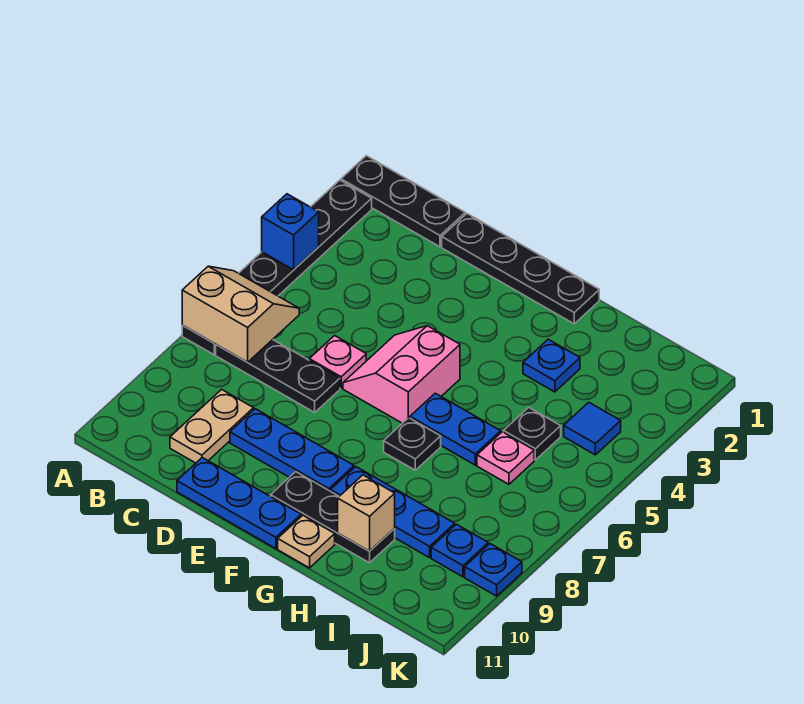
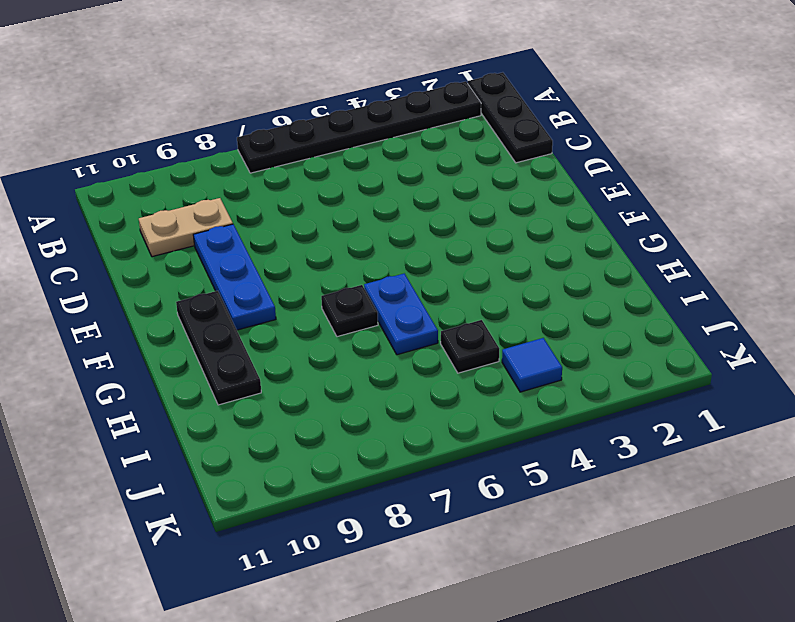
none -> black 1x3 plate [216,340,340,412]
none -> black 1x4 plate [442,214,599,324]
none -> pink 1x1 plate [309,336,366,388]

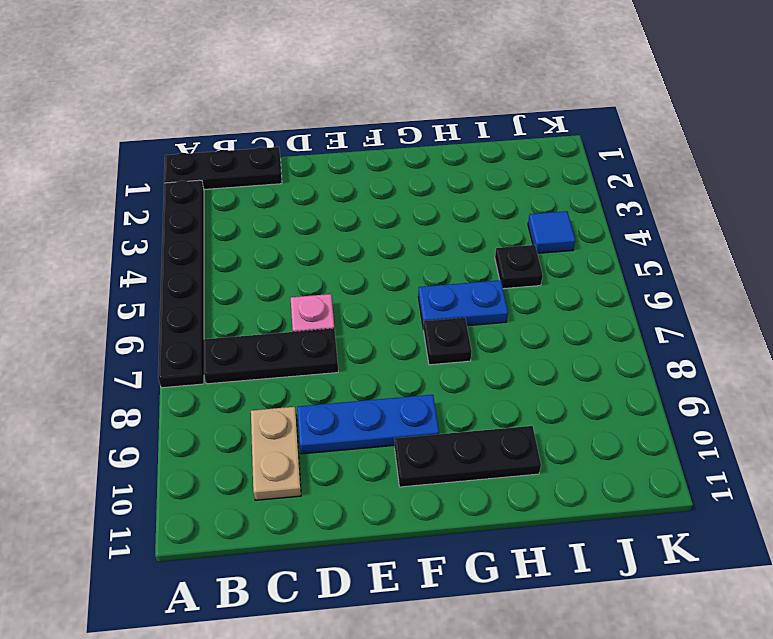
none -> black 1x4 plate [442,214,599,324]
none -> blue 1x3 plate [177,458,301,549]
none -> pink 2x2 slope [343,326,460,423]

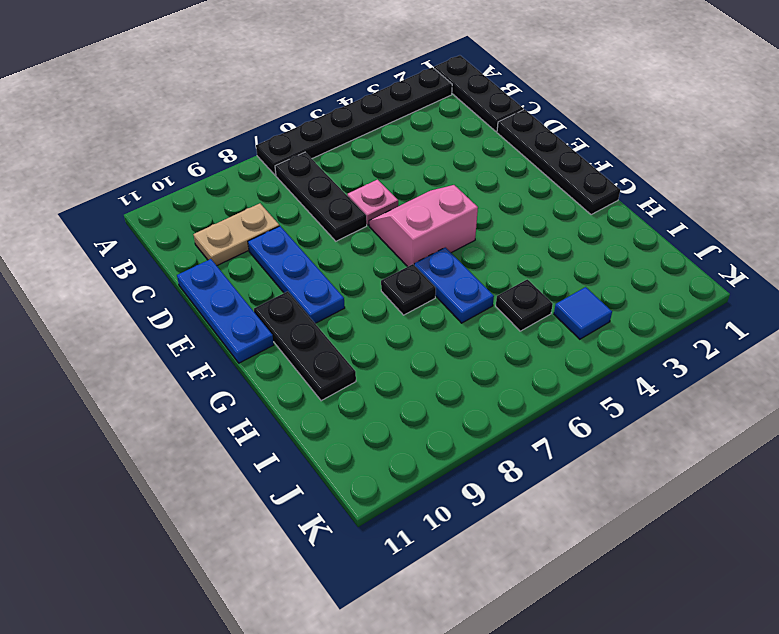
none -> blue 1x3 plate [331,467,455,558]
none -> tan 1x1 plate [278,515,335,568]
none -> blue 1x1 plate [523,339,580,392]

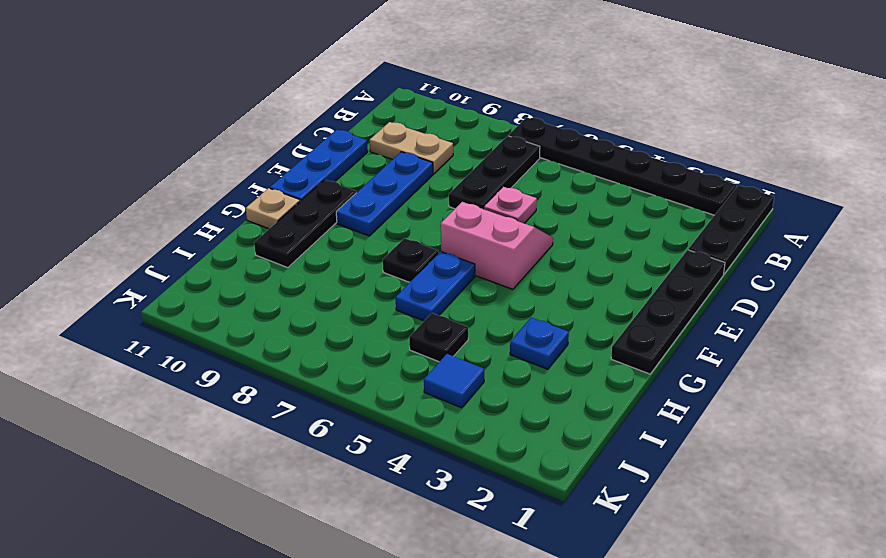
none -> blue 1x3 plate [331,467,455,558]
none -> pink 1x1 plate [477,432,534,484]
none -> blue 1x1 plate [431,524,488,577]

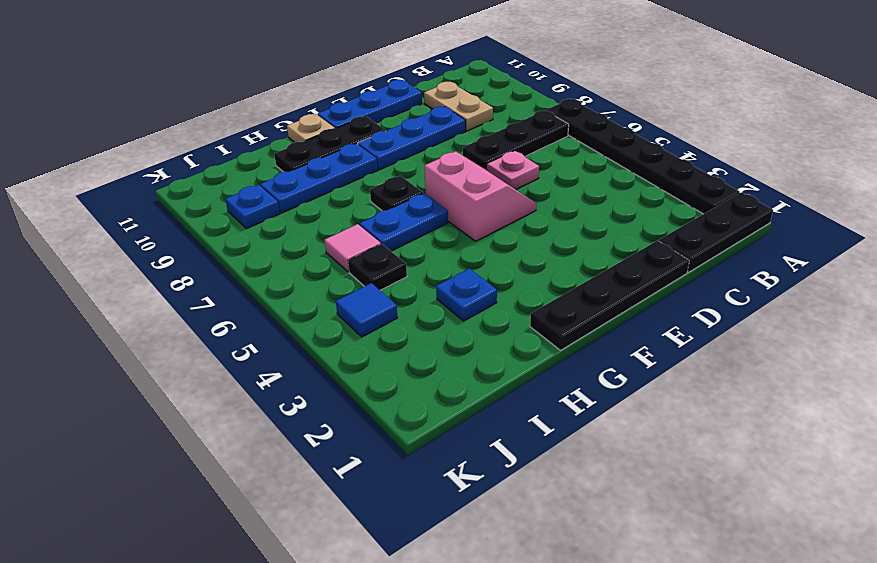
pink 1x1 tile [324,224,381,272] -> pink 1x1 plate [477,432,534,484]
none -> blue 1x1 plate [465,544,522,596]
none -> blue 1x1 brick [262,194,319,270]
none -> tan 2x2 slope [182,266,299,362]

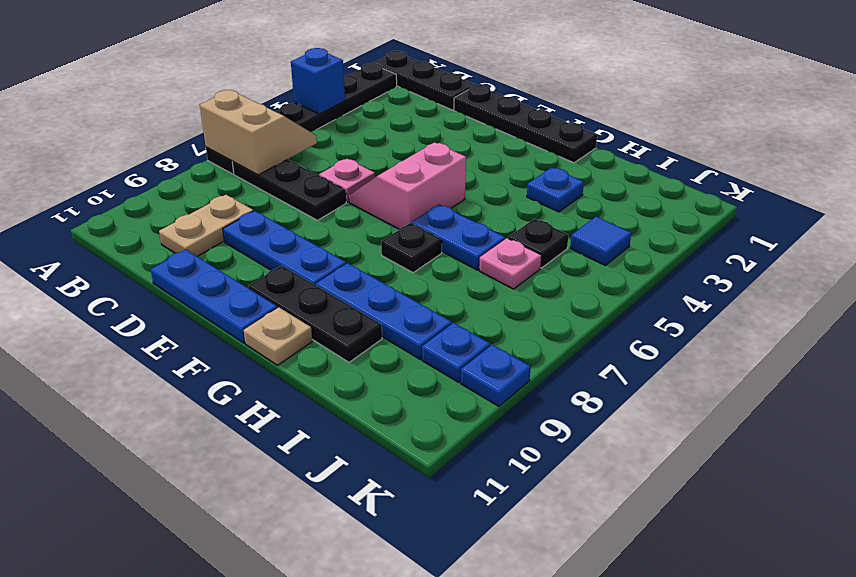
none -> tan 1x1 brick [338,475,395,551]

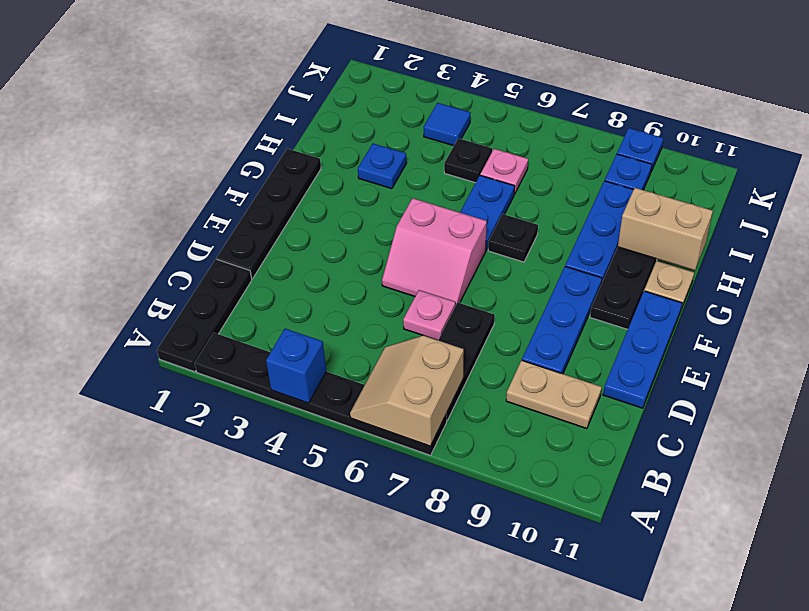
tan 1x2 brick [618,188,713,270] -> tan 1x1 brick [338,475,395,551]

